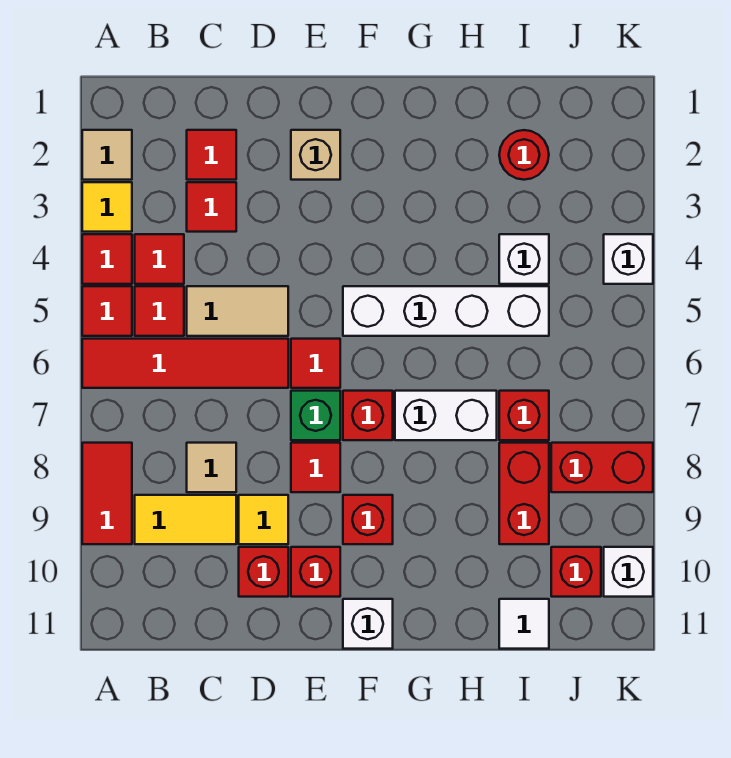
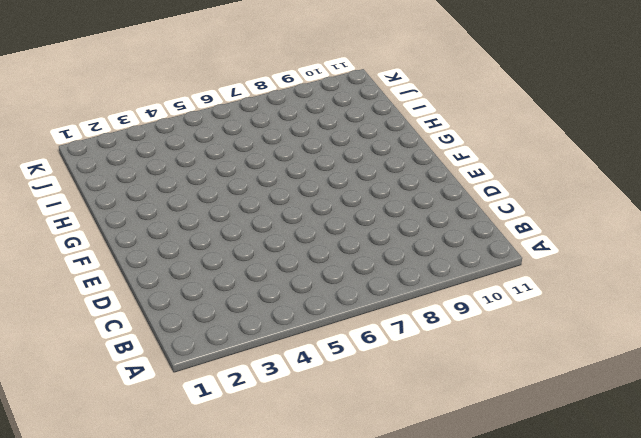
none -> tan 1x1 tile [82,130,132,180]
none -> yellow 1x1 tile [82,182,132,232]
none -> red 1x1 tile [82,234,132,284]
none -> red 1x1 tile [82,286,132,336]

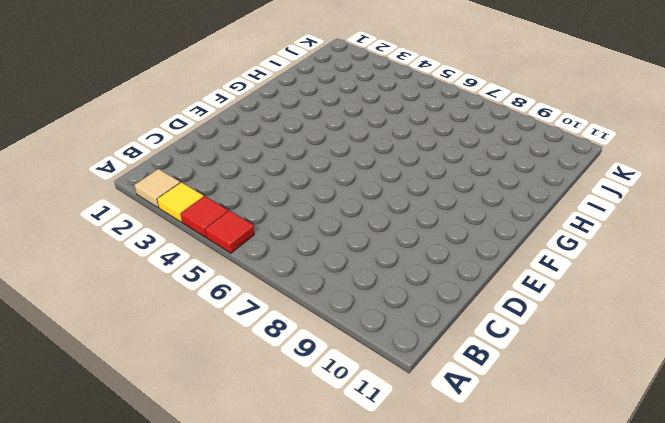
none -> red 1x4 tile [82,339,288,388]
none -> red 1x2 tile [82,443,132,544]
none -> red 1x1 tile [135,234,184,284]
none -> red 1x1 tile [135,286,184,336]

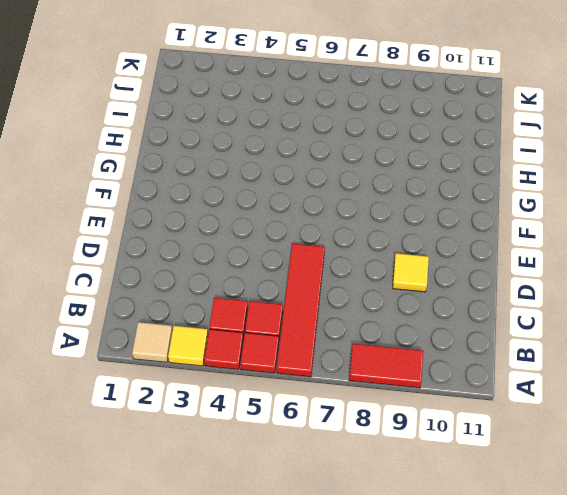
none -> yellow 1x2 tile [135,495,236,544]
none -> red 1x1 tile [187,130,236,180]
none -> red 1x1 tile [187,182,236,232]
none -> tan 1x2 tile [187,286,288,336]

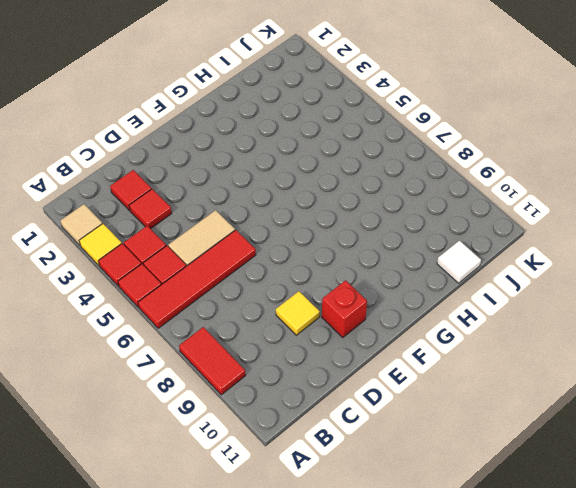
none -> yellow 1x2 tile [135,495,236,544]
none -> tan 1x1 tile [187,443,236,492]
none -> red 1x1 brick [239,547,288,597]
none -> tan 1x1 brick [291,130,340,180]

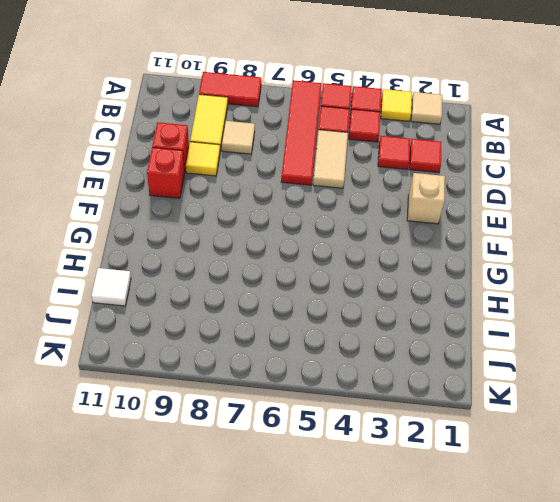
none -> red 1x1 tile [291,339,340,388]
none -> green 1x1 brick [291,391,340,440]
none -> red 1x1 tile [291,443,340,492]
none -> white 1x4 brick [343,286,549,336]

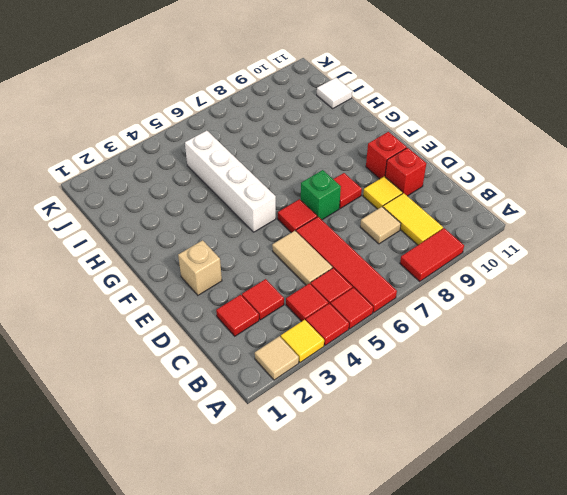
none -> red 1x1 brick [343,391,393,440]
none -> red 1x1 brick [343,495,393,544]
none -> white 1x1 brick [343,599,393,649]
none -> white 1x2 brick [395,391,497,440]

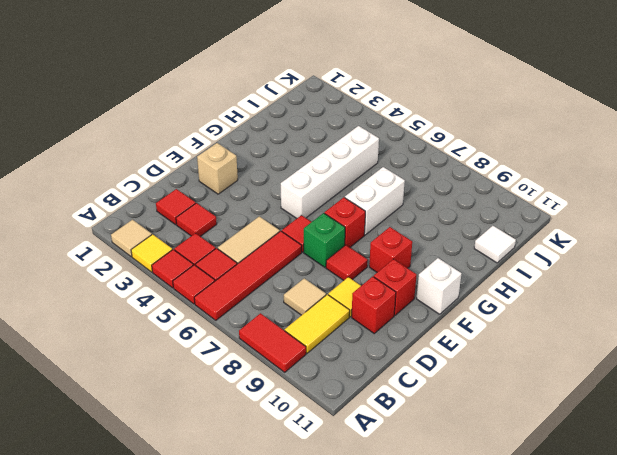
none -> red 1x1 round brick [499,130,549,180]
none -> white 1x1 brick [499,234,549,284]
none -> red 1x1 brick [499,391,549,440]
none -> red 1x2 brick [499,443,549,544]

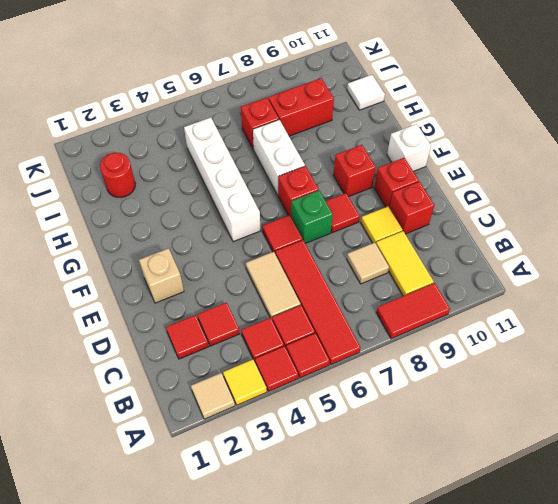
none -> white 1x1 brick [499,234,549,284]
none -> red 1x2 brick [551,443,653,492]
none -> red 1x1 brick [551,547,601,597]
none -> white 1x1 brick [604,234,653,284]

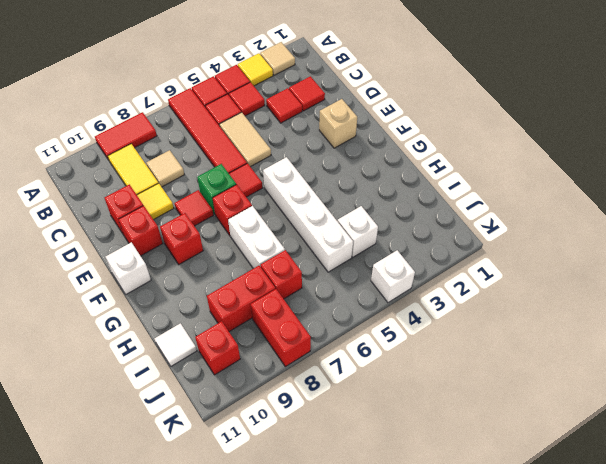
none -> red 1x1 round brick [499,130,549,180]
none -> white 1x1 brick [604,547,653,597]

